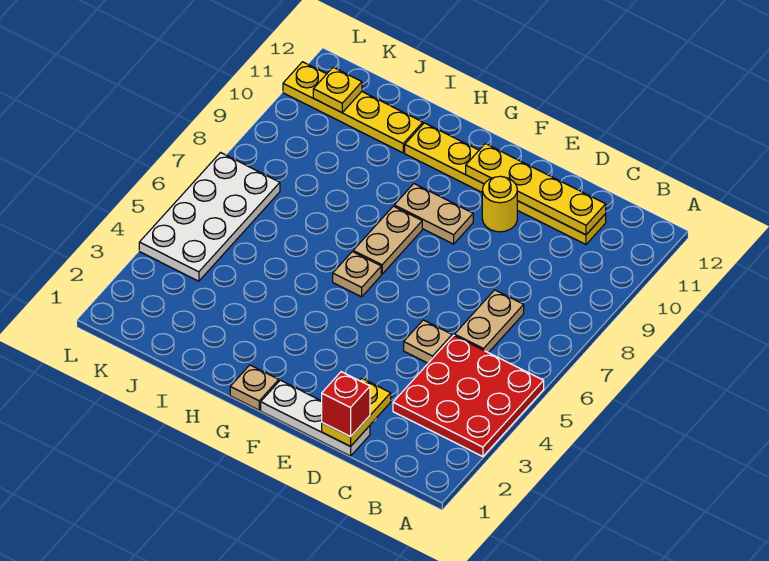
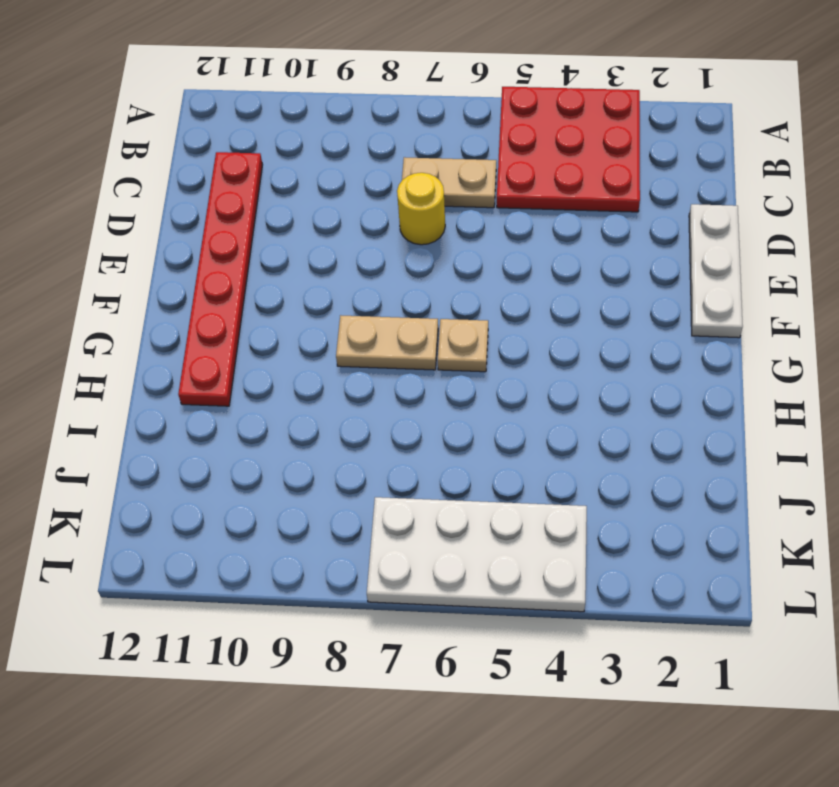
red 1x6 plate [178,152,263,406] -> yellow 1x6 plate [405,123,606,244]
yellow 1x1 round brick [397,173,445,245] -> yellow 1x1 round brick moved to [482,176,517,232]
none -> tan 1x1 plate [404,320,452,363]
none -> tan 1x2 plate [394,184,473,244]
none -> tan 1x1 plate [230,365,279,410]

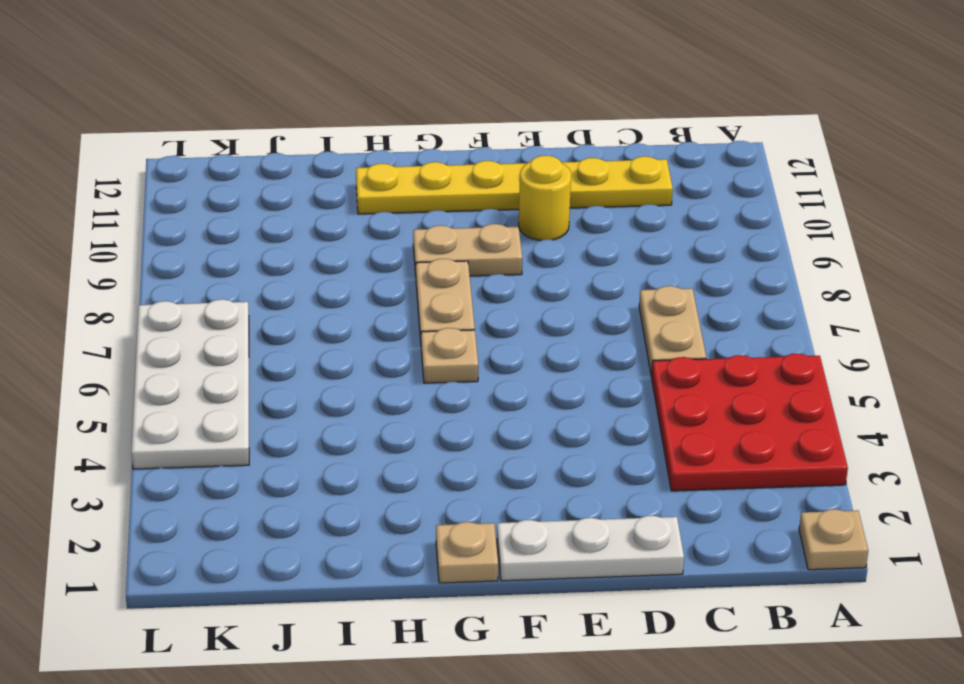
tan 1x1 plate [799,509,868,570] -> tan 1x1 plate moved to [404,320,452,363]
none -> yellow 1x4 plate [283,62,423,153]
none -> yellow 1x4 plate [466,144,606,235]
none -> yellow 1x2 plate [322,378,391,446]

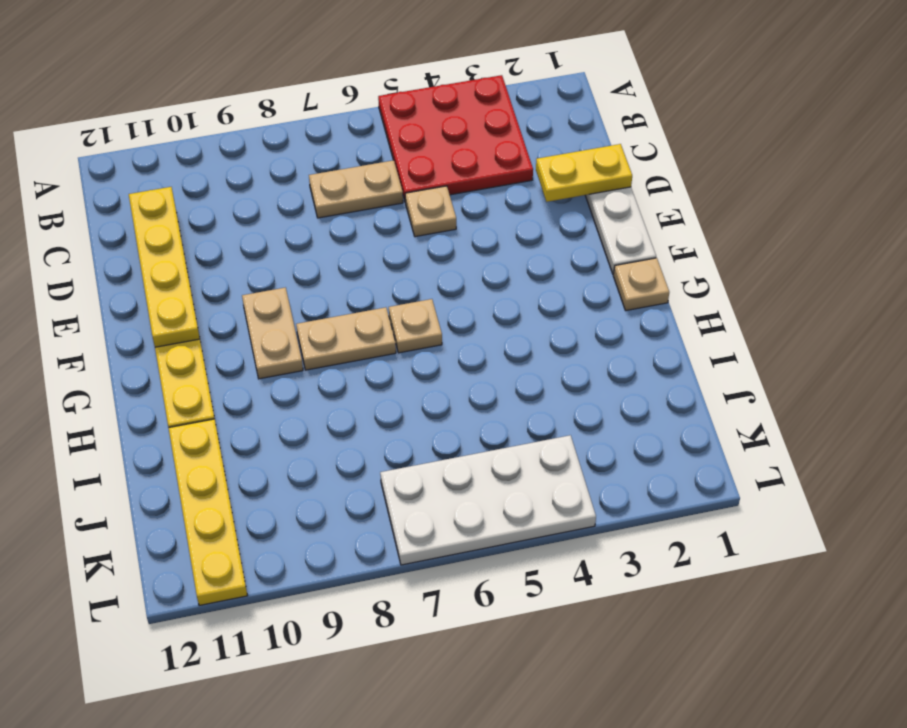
none -> yellow 1x1 round brick [482,176,517,232]
none -> yellow 1x1 plate [313,67,362,113]
none -> red 1x1 brick [322,372,370,437]

